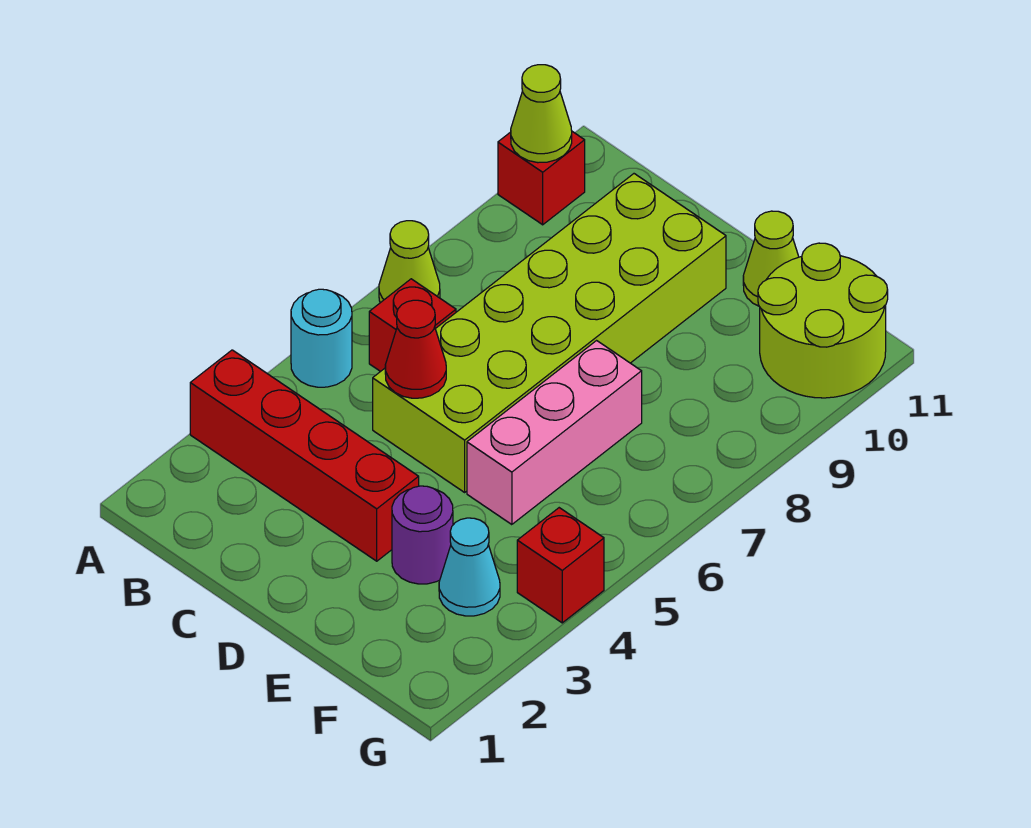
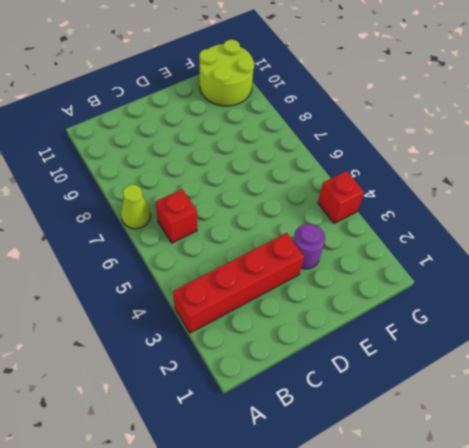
none -> cyan 1x1 round brick [291,289,352,387]
none -> red 1x1 brick [498,132,585,225]
none -> lime 2x6 brick [373,174,726,492]

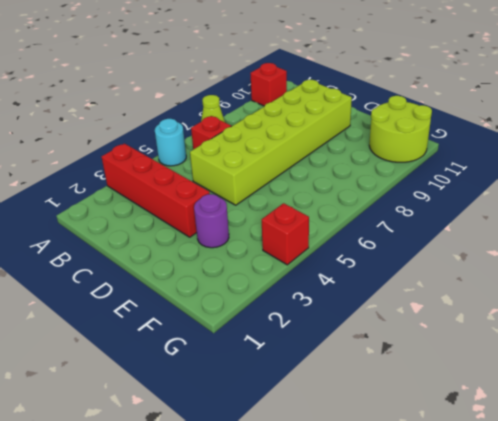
none -> pink 1x3 brick [467,341,642,525]
none -> lime 1x1 cone [743,211,799,306]
none -> cyan 1x1 cone [439,518,500,616]

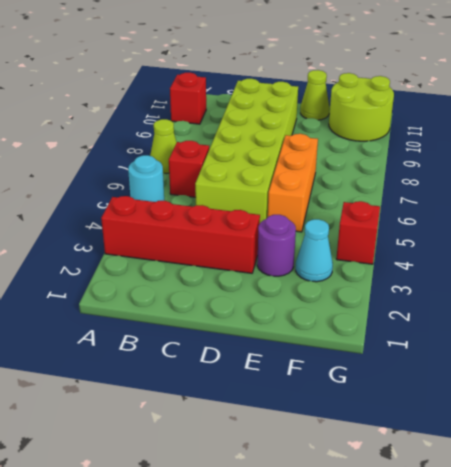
orange 1x3 brick [268,134,318,232] -> pink 1x3 brick [467,341,642,525]
none -> lime 1x1 cone [511,65,572,163]
none -> red 1x1 cone [385,300,446,398]

